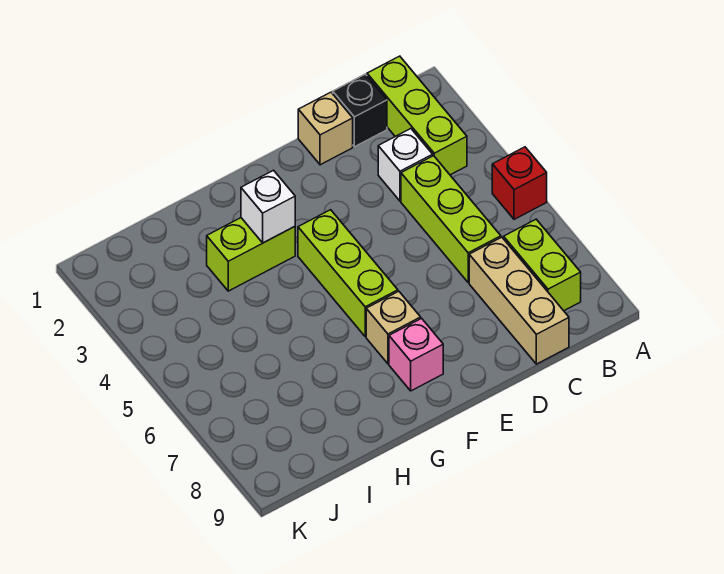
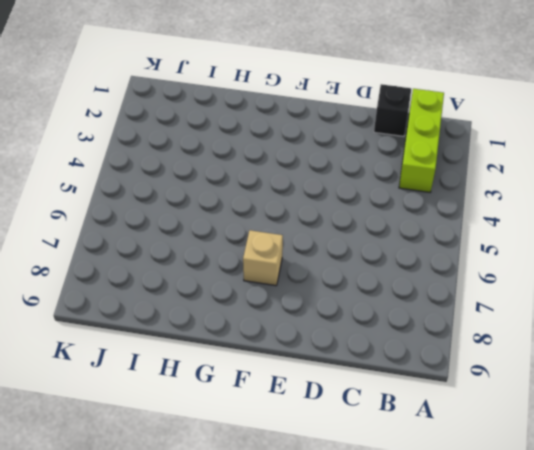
none -> red 1x1 brick [492,147,547,219]
none -> lime 1x2 brick [504,219,581,311]
none -> white 1x1 brick [378,129,433,201]

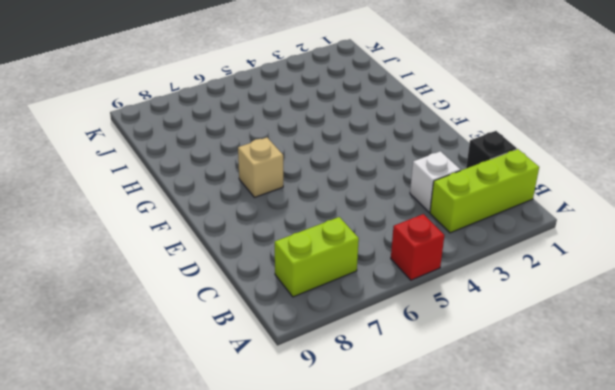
none -> lime 1x3 brick [401,156,501,282]
none -> tan 1x3 brick [469,237,569,364]
none -> tan 1x1 brick [298,92,353,165]

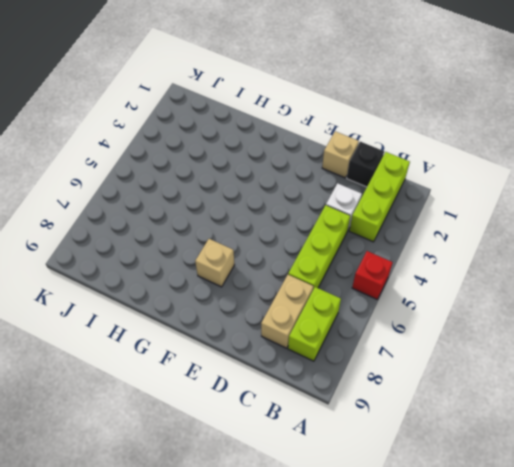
tan 1x2 brick [261,275,313,348] -> tan 1x3 brick [469,237,569,364]
none -> lime 1x3 brick [298,210,398,337]
none -> pink 1x1 brick [389,318,443,391]
none -> lime 1x2 brick [207,218,295,291]

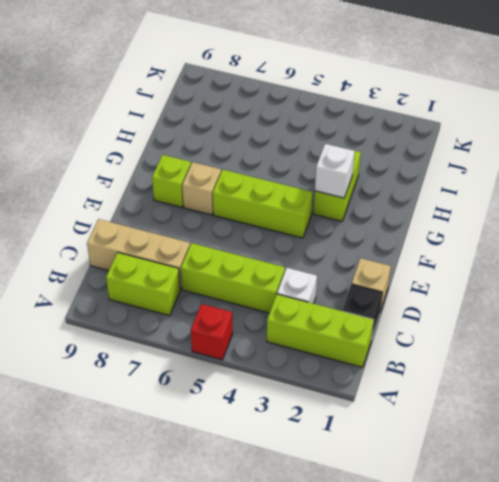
lime 1x1 brick [152,155,191,207] -> pink 1x1 brick [389,318,443,391]

